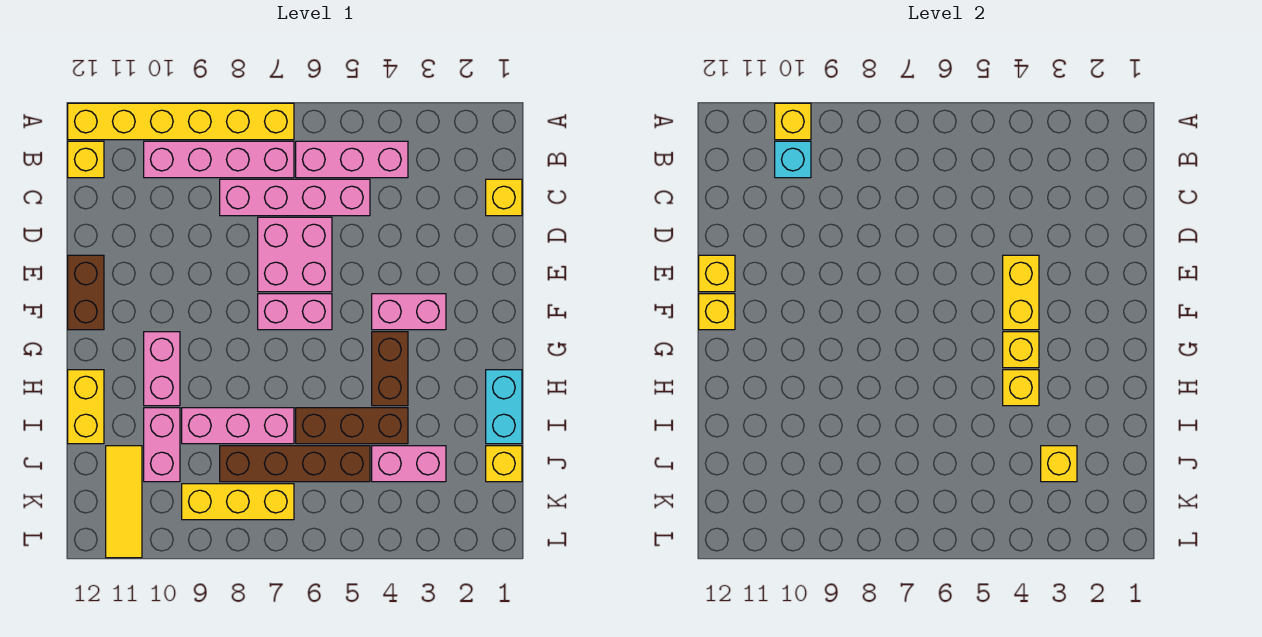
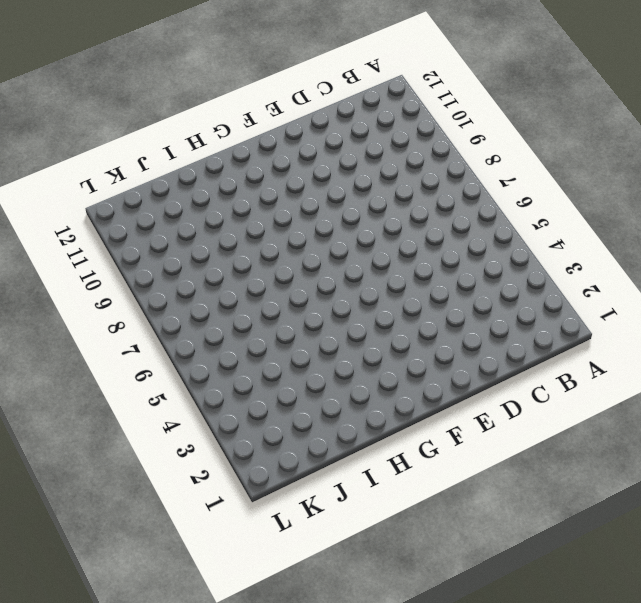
none -> yellow 1x6 brick [68,103,294,140]
none -> pink 1x3 brick [296,141,408,178]
none -> pink 1x4 brick [144,141,294,178]
none -> yellow 1x1 brick [68,141,104,178]

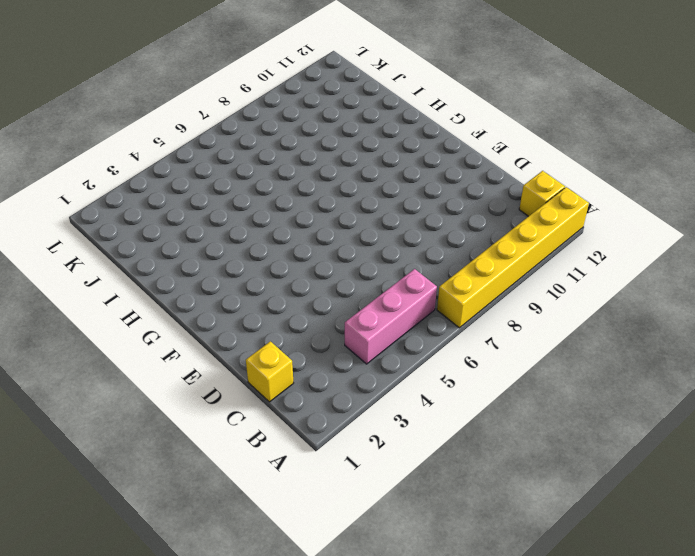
none -> pink 1x4 brick [144,141,294,178]
none -> pink 1x4 brick [220,179,370,216]
none -> pink 2x2 brick [258,217,332,292]
none -> brown 1x2 brick [68,255,104,330]

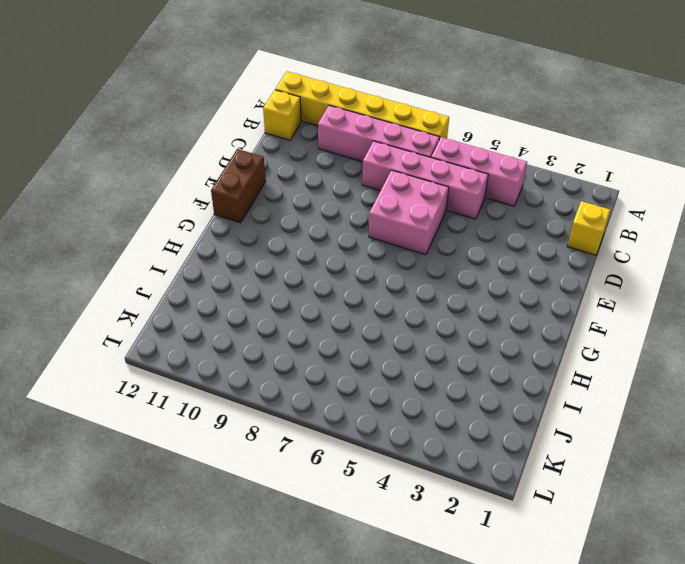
none -> pink 1x2 brick [372,294,446,330]
none -> pink 1x2 brick [258,294,332,330]
none -> brown 1x2 brick [372,332,408,406]
none -> pink 1x2 brick [144,332,180,406]

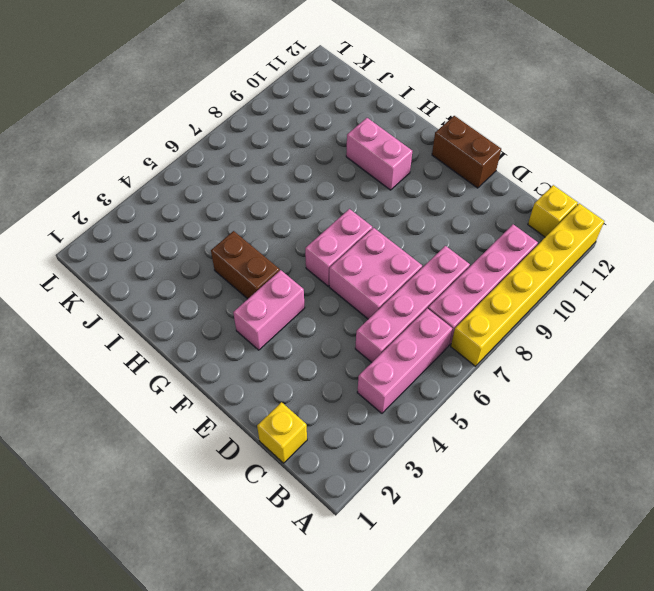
none -> cyan 1x2 brick [486,370,522,444]
none -> yellow 1x2 brick [68,370,104,444]
none -> brown 1x3 brick [296,408,408,444]
none -> pink 1x3 brick [182,408,294,444]

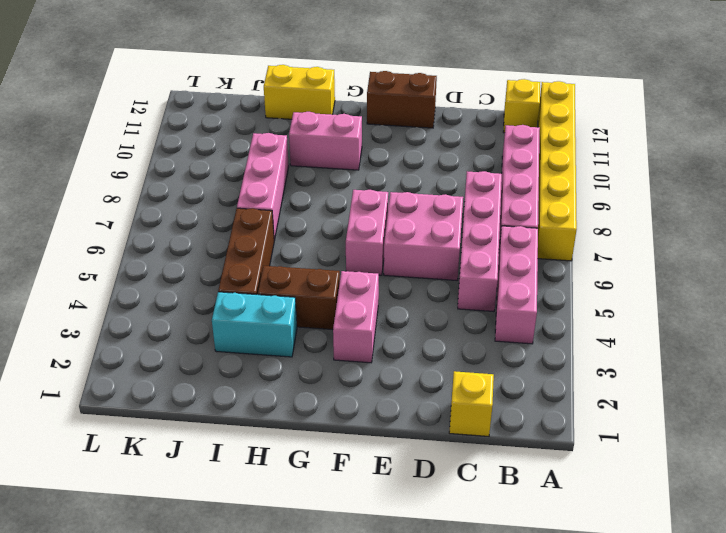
cyan 1x2 brick [212,292,297,357] -> cyan 1x2 brick moved to [486,370,522,444]
none -> pink 1x2 brick [144,408,180,482]
none -> yellow 1x1 brick [486,446,522,482]
none -> pink 1x2 brick [372,446,446,482]
none -> brown 1x4 brick [220,446,370,482]

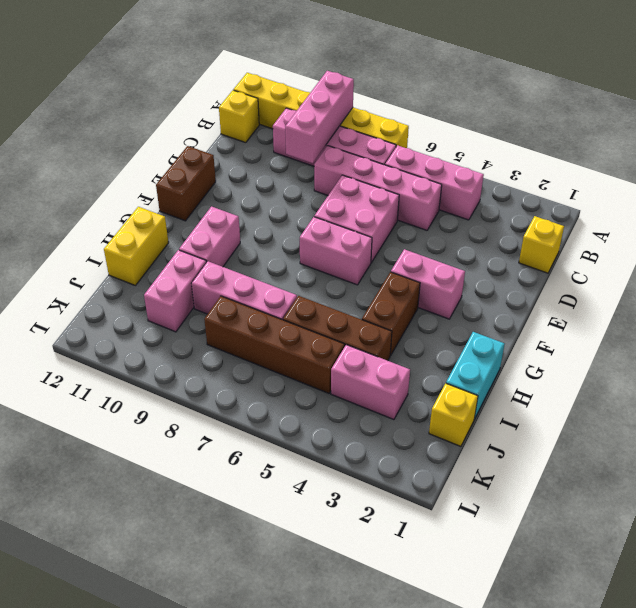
pink 1x3 brick [285,71,354,163] -> none
none -> yellow 1x3 tile [106,446,142,558]
none -> yellow 1x3 brick [182,484,294,520]
none -> yellow 1x1 brick [775,103,811,140]
none -> cyan 1x1 brick [775,141,811,178]

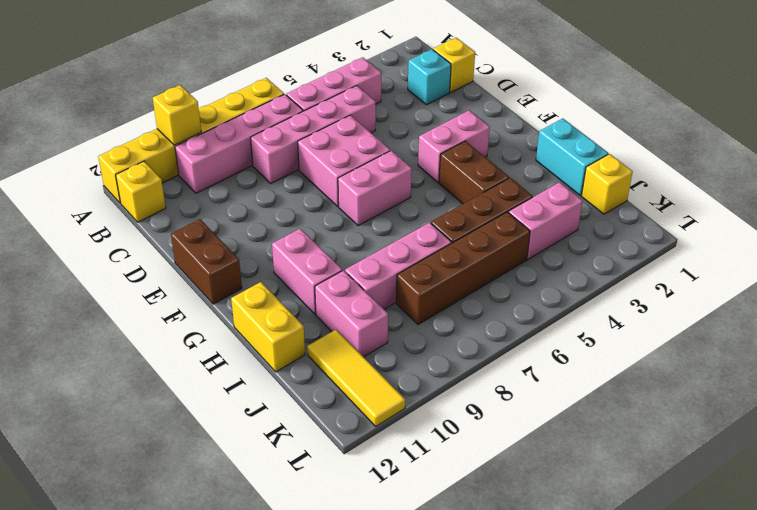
cyan 1x1 brick [408,49,451,105] -> cyan 1x1 brick moved to [775,141,811,178]
none -> yellow 1x3 brick [182,484,294,520]
none -> yellow 1x2 brick [1003,255,1039,330]
none -> yellow 1x1 brick [699,255,735,292]
none -> yellow 1x1 brick [699,294,735,330]

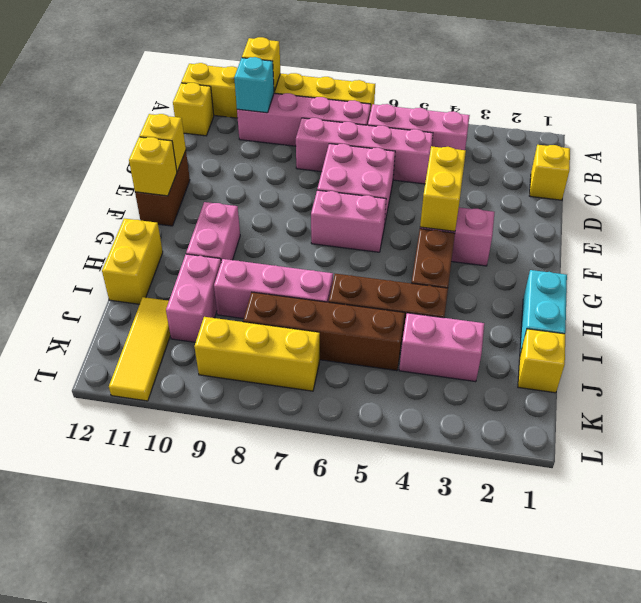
none -> yellow 1x1 brick [1003,332,1039,368]
none -> yellow 1x1 brick [1003,370,1039,406]
none -> yellow 1x1 brick [1041,446,1077,482]

